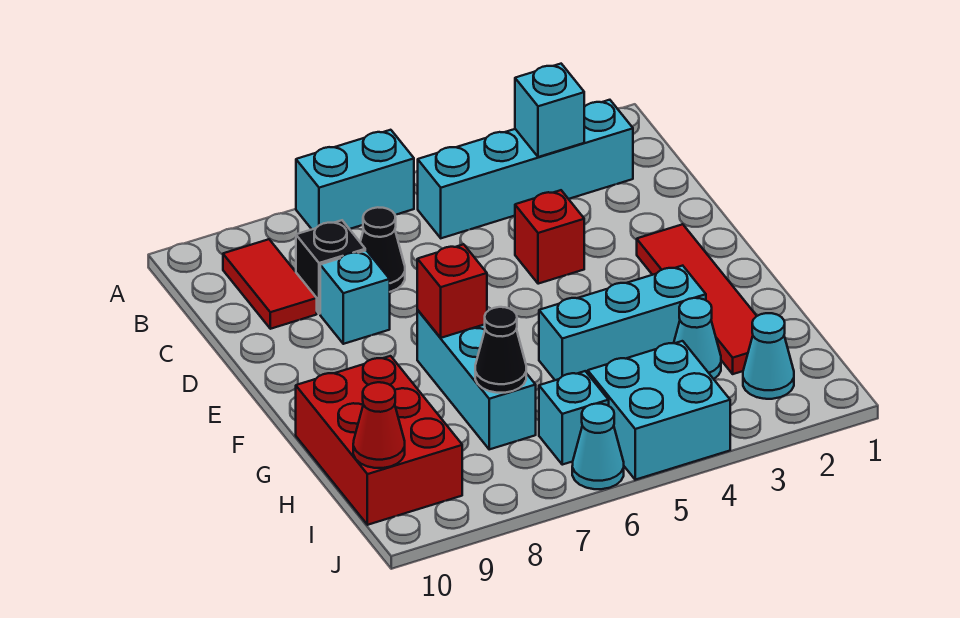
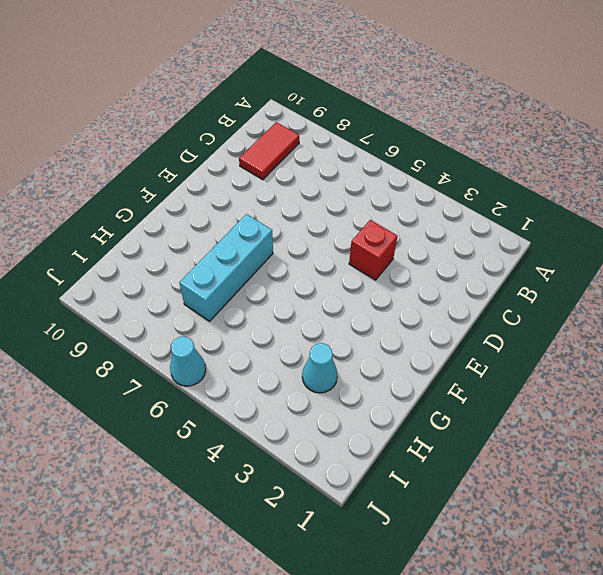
none -> cyan 1x2 brick [296,130,414,229]
none -> cyan 1x4 brick [418,100,633,238]
none -> black 1x1 cone [360,207,405,292]

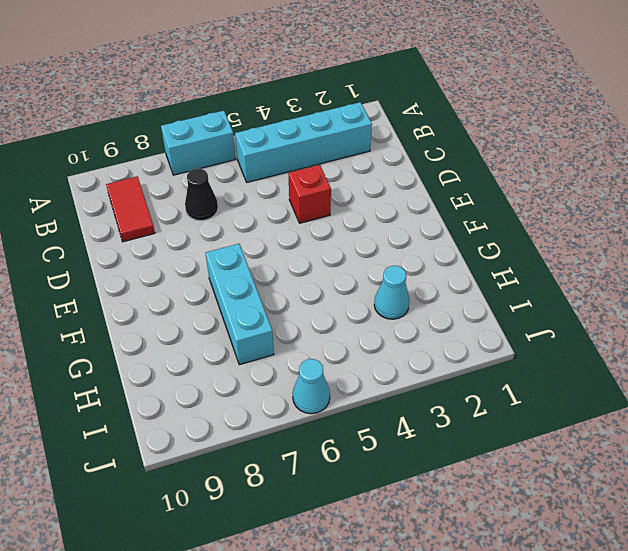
none -> black 1x1 brick [296,220,365,314]
none -> cyan 1x1 brick [320,250,390,344]
none -> red 1x4 tile [637,224,756,374]

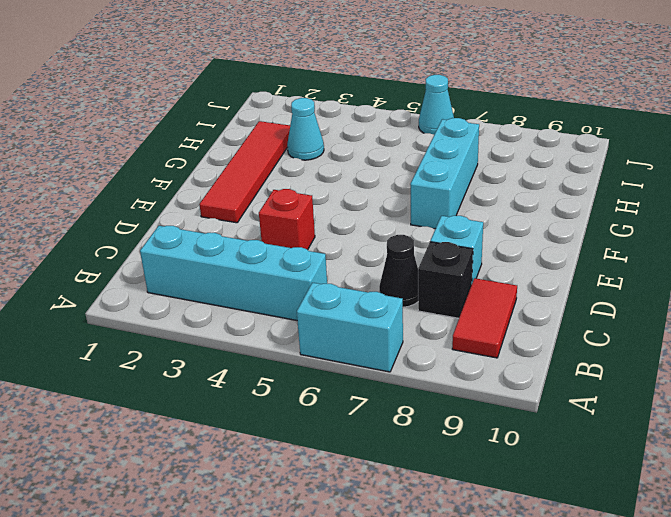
none -> cyan 1x3 brick [539,266,706,380]
none -> red 2x3 brick [296,356,462,525]
none -> cyan 1x1 cone [743,313,794,399]

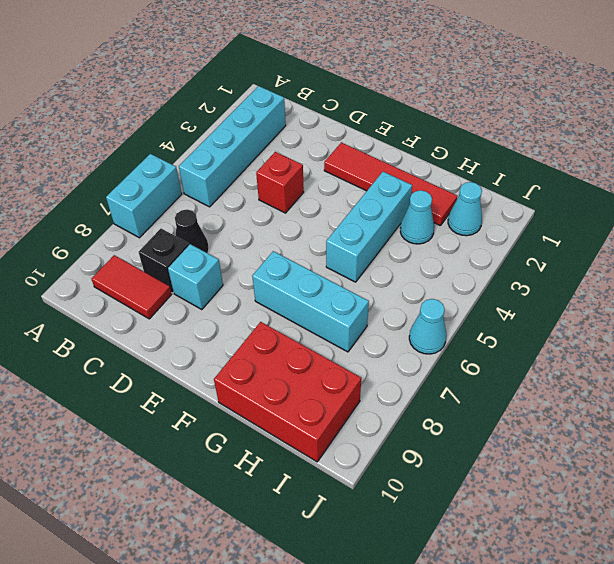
none -> cyan 2x2 brick [588,341,730,480]
none -> cyan 1x1 brick [539,371,609,465]
none -> cyan 1x1 brick [515,64,584,157]

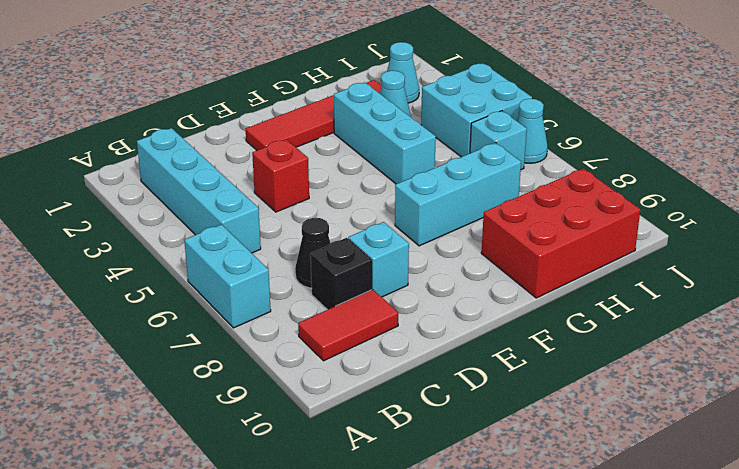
none -> cyan 1x1 brick [515,64,584,157]
none -> red 1x1 brick [417,244,487,338]
none -> black 1x1 cone [475,307,526,393]

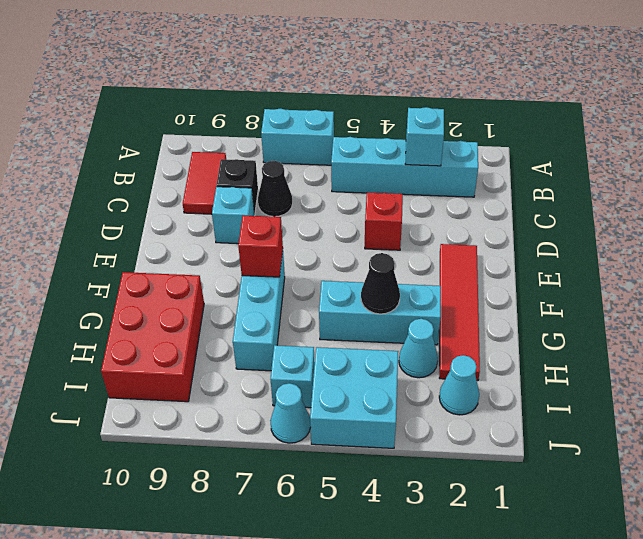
black 1x1 cone [361,253,400,314] -> black 1x1 cone moved to [475,307,526,393]
none -> red 1x1 cone [353,382,405,468]

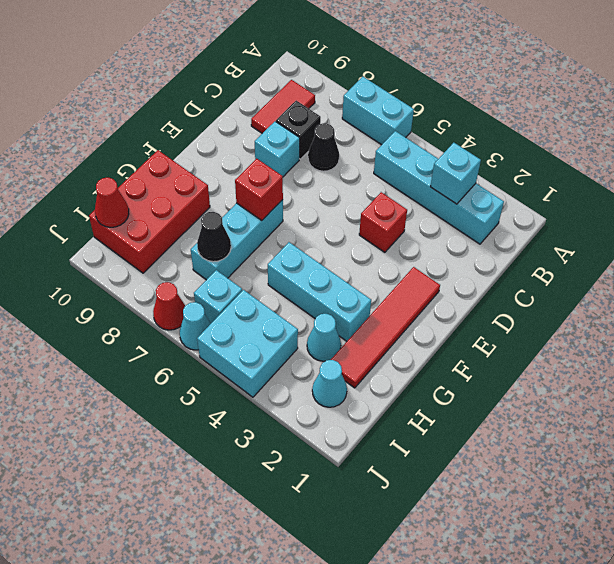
red 1x1 cone [153,282,185,330] -> none

